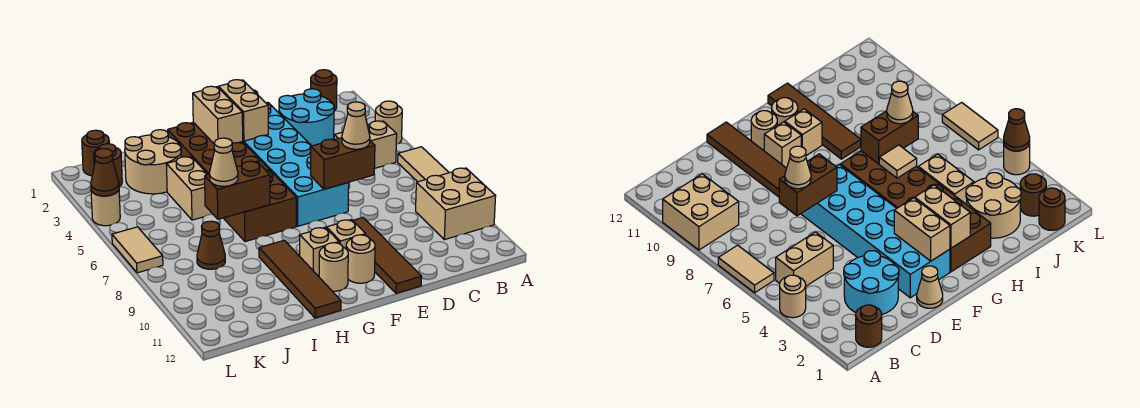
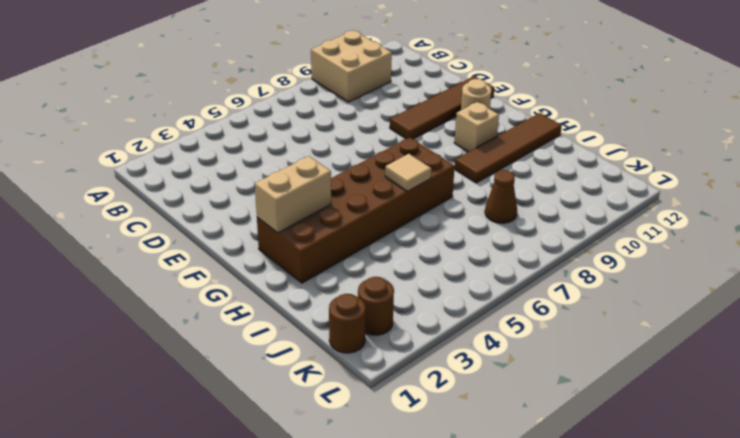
none -> tan 1x1 round brick [375,101,402,144]
none -> tan 1x2 tile [398,147,449,182]
none -> brown 1x1 round brick [311,70,337,111]
none -> tan 1x2 brick [334,121,397,168]

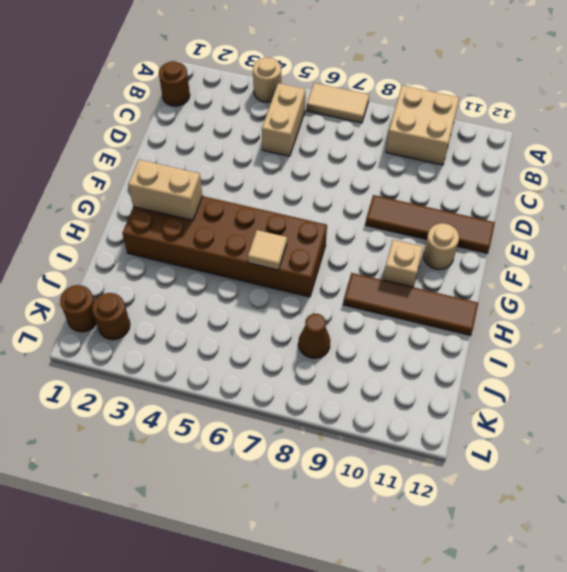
none -> cyan 2x2 round brick [279,89,334,146]
none -> tan 1x1 cone [917,266,943,308]
none -> cyan 2x6 brick [243,102,349,226]
none -> tan 1x1 brick [327,220,366,249]

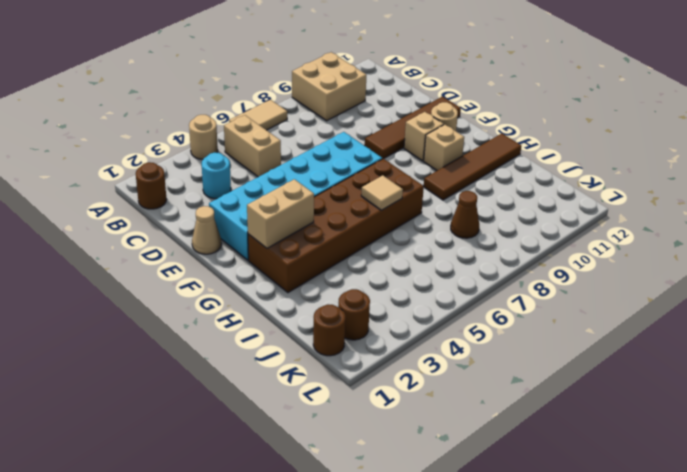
cyan 1x1 round brick [202,153,231,199] -> cyan 2x2 round brick [279,89,334,146]
none -> tan 1x1 round brick [319,243,348,291]
none -> tan 2x2 round brick [125,130,181,194]
none -> tan 1x2 brick [166,157,212,220]
none -> tan 1x1 round brick [91,190,120,226]

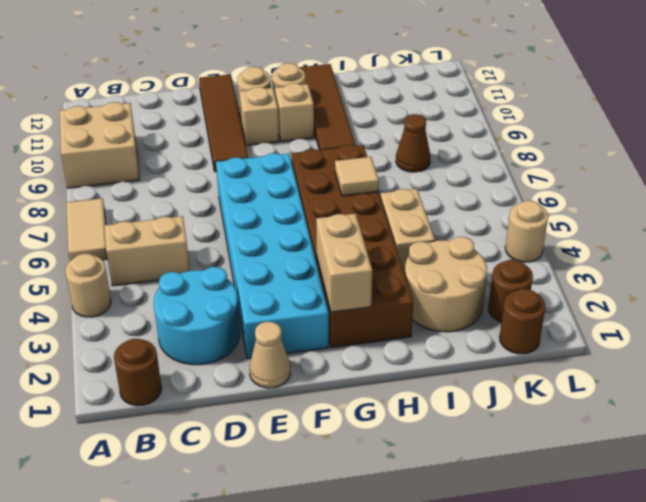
none -> tan 1x2 tile [112,227,163,273]
none -> brown 1x2 brick [311,138,375,189]
none -> tan 1x2 brick [218,80,268,141]
none -> brown 1x2 brick [205,161,270,219]

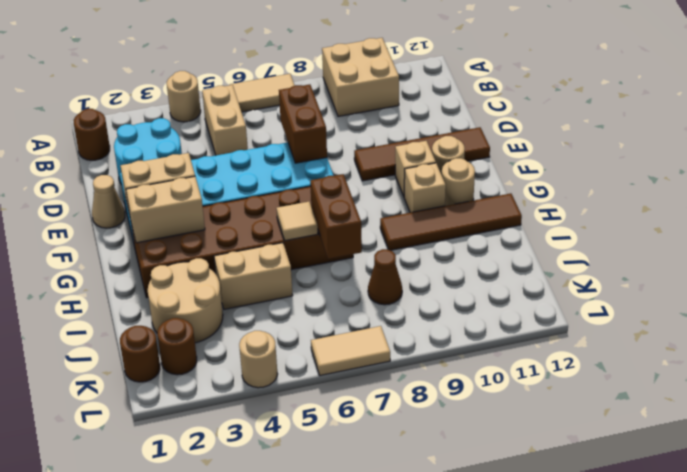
none -> brown 1x1 cone [91,149,119,196]
none -> tan 1x1 cone [342,102,370,149]
none -> tan 1x1 cone [209,138,238,186]

